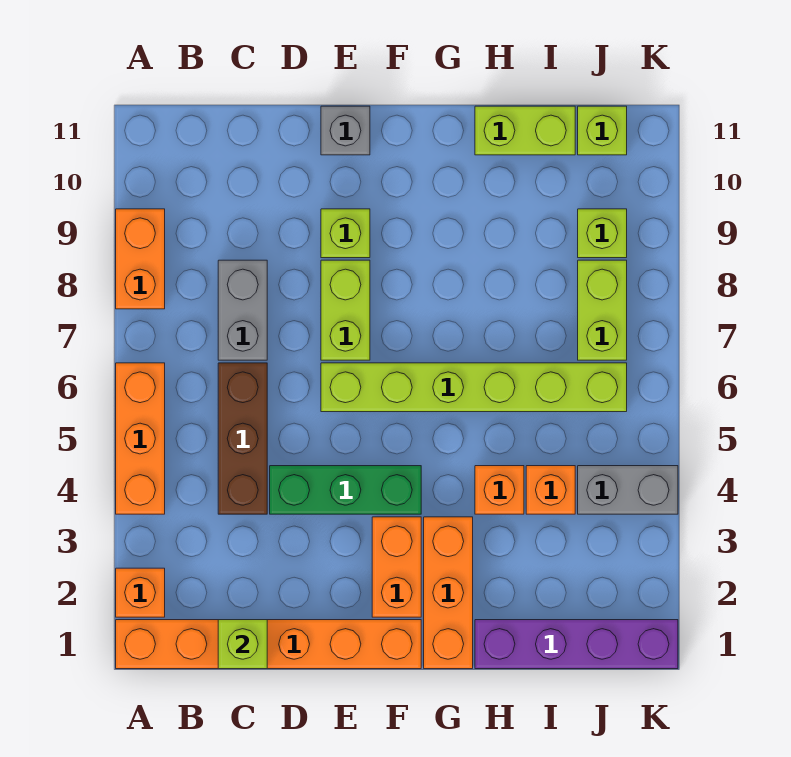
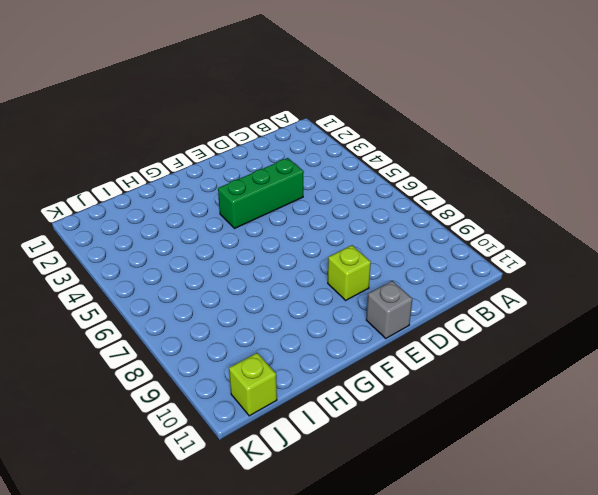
none -> orange 1x6 brick [116,620,421,669]
none -> orange 1x1 brick [116,568,165,617]
none -> orange 1x3 brick [116,363,165,514]

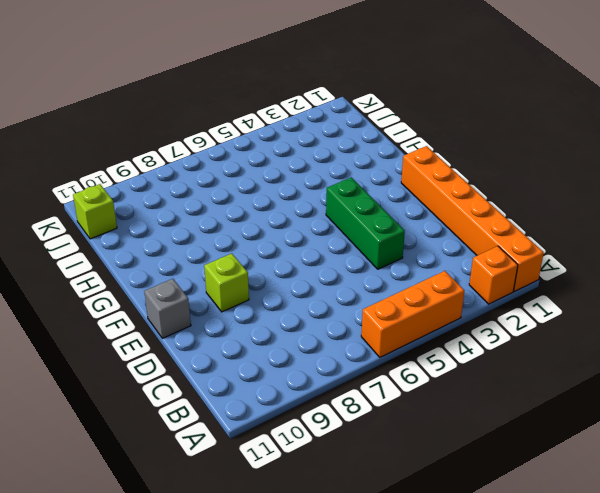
none -> orange 1x2 brick [116,209,165,309]
none -> brown 1x3 brick [218,363,267,514]
none -> grey 1x2 brick [218,260,267,360]

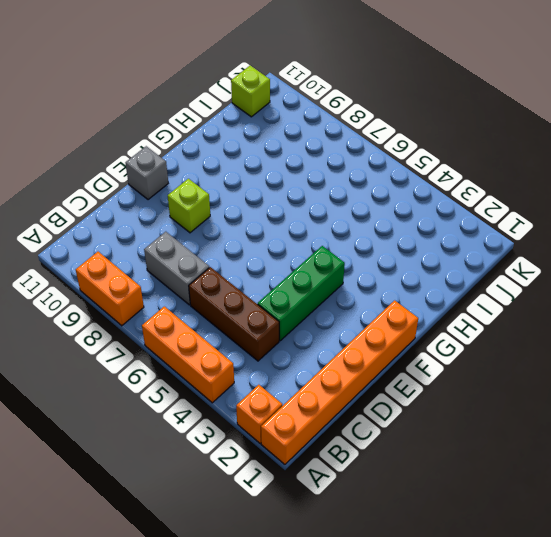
none -> lime 1x6 brick [321,363,627,412]
none -> lime 1x2 brick [321,260,370,360]
none -> orange 1x2 brick [372,517,421,617]

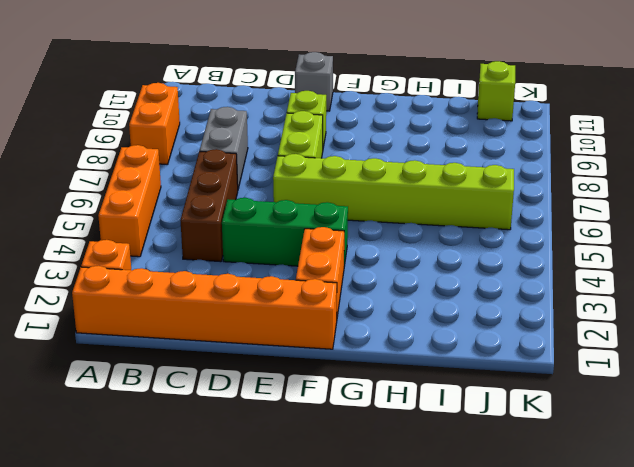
none -> orange 1x3 brick [424,517,473,669]
none -> purple 1x4 brick [475,620,678,669]
none -> orange 1x1 brick [475,466,524,514]

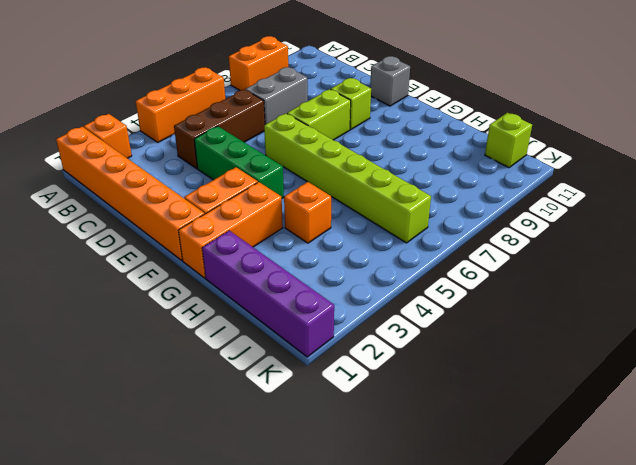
none -> lime 1x2 brick [475,106,575,155]
none -> orange 1x1 brick [526,466,575,514]
none -> grey 1x2 brick [578,466,678,514]

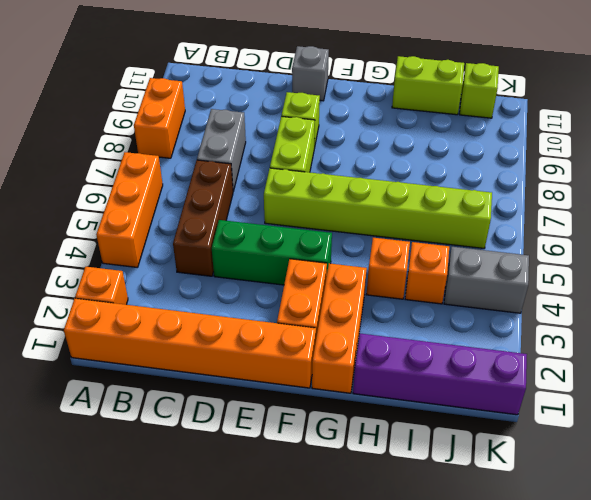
none -> lime 1x2 brick [578,260,627,360]
none -> lime 1x1 brick [578,209,627,258]
none -> lime 1x1 brick [218,620,267,669]

